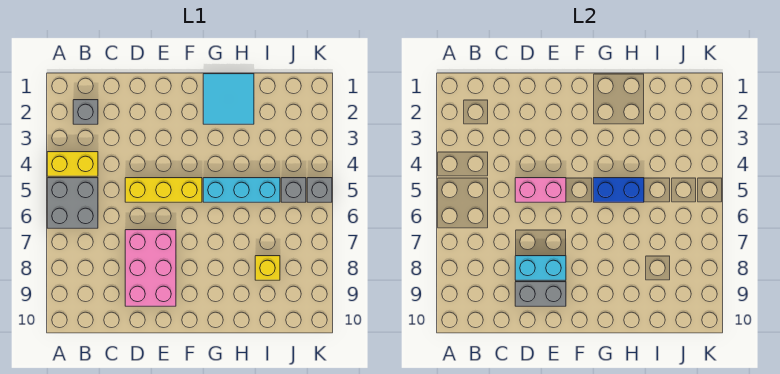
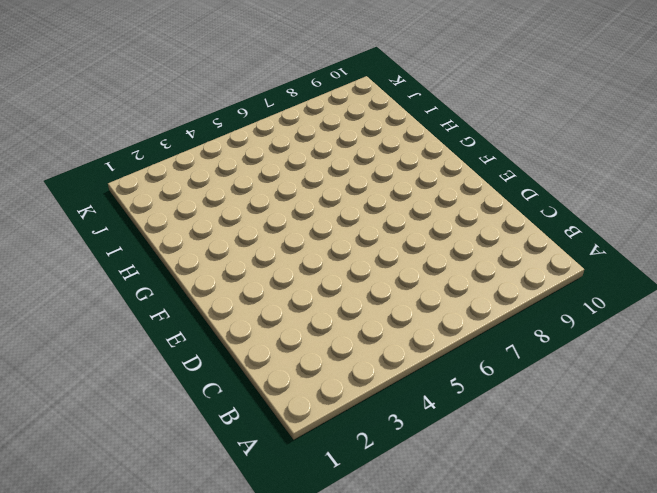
none -> yellow 1x2 brick [47,152,98,176]
none -> grey 2x2 brick [47,178,98,228]
none -> grey 1x1 brick [73,100,98,124]

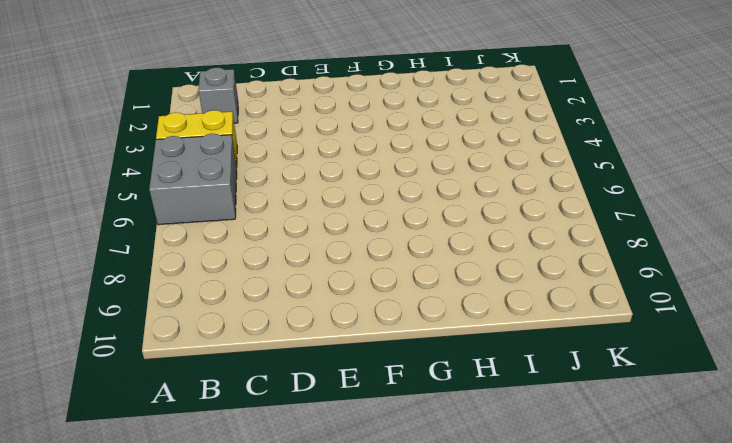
none -> yellow 1x3 brick [125,178,202,202]
none -> pink 2x3 brick [125,230,176,306]
none -> cyan 2x2 tile [203,74,254,124]

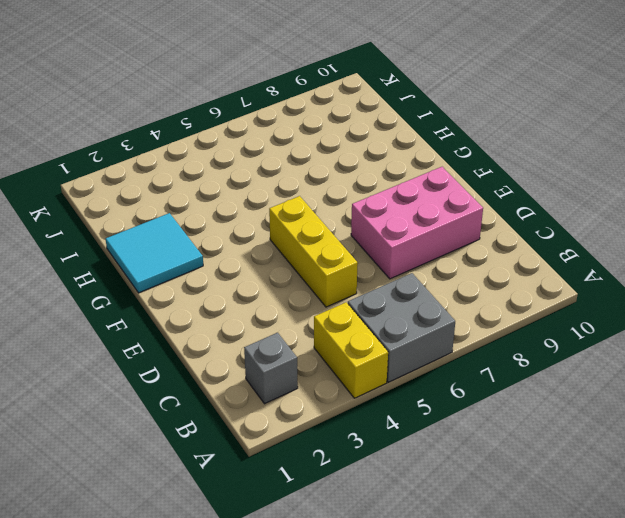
none -> cyan 1x3 brick [203,178,280,202]
none -> yellow 1x1 brick [255,256,280,280]
none -> grey 1x1 brick [281,178,306,202]

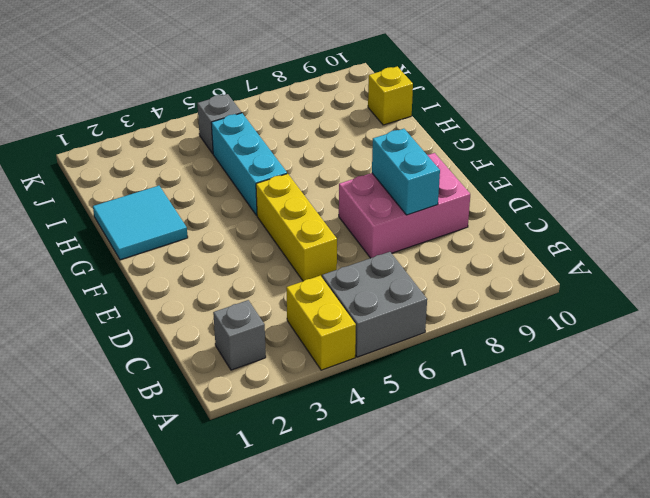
yellow 1x1 brick [368,66,413,125] -> yellow 1x1 brick moved to [255,256,280,280]
none -> grey 1x1 brick [307,178,332,202]
none -> pink 1x2 brick [515,178,566,202]
none -> grey 1x2 brick [515,282,566,306]

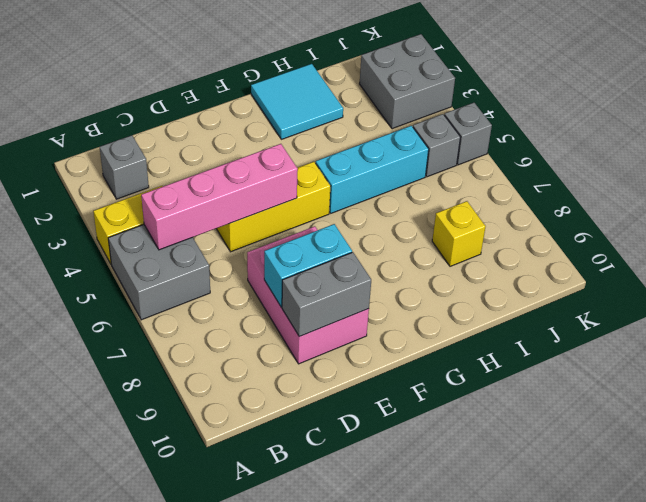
pink 1x4 brick [141,144,298,250] -> pink 1x2 brick [515,178,566,202]
grey 2x2 brick [360,34,455,129] -> none
none -> blue 1x2 brick [593,178,644,202]

